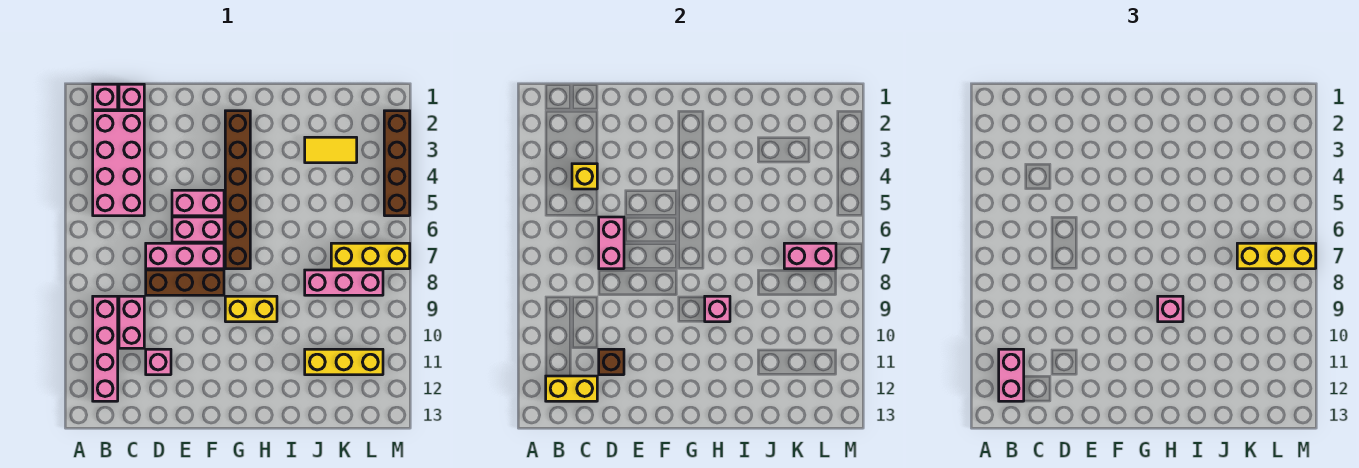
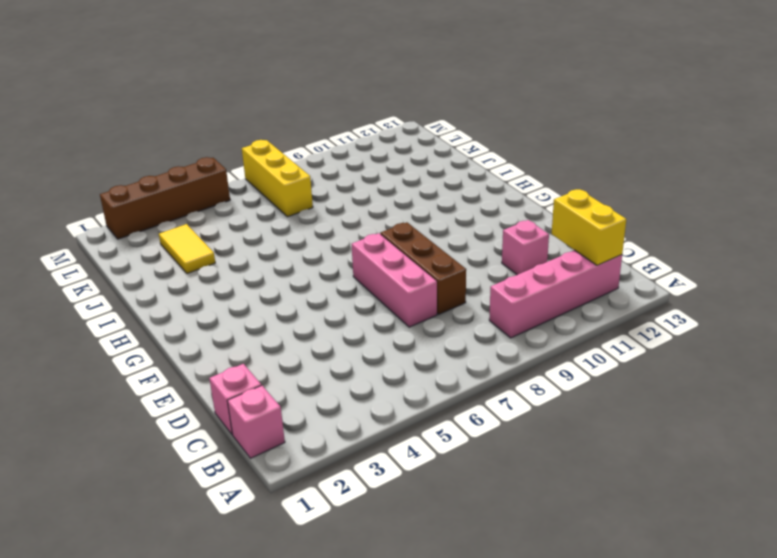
none -> pink 2x4 brick [93,111,144,216]
none -> pink 1x2 brick [119,296,144,348]
none -> pink 1x2 brick [172,190,224,216]

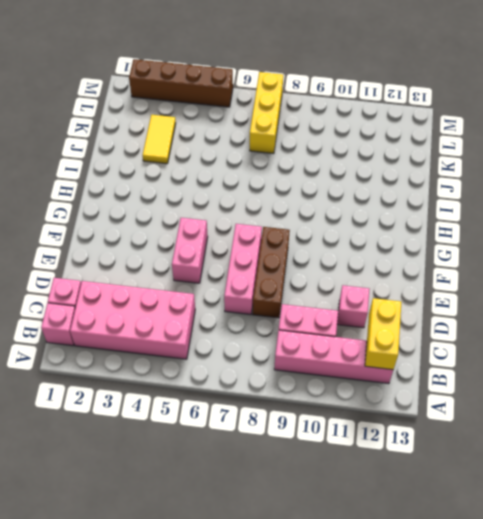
none -> pink 1x2 brick [172,217,224,242]
none -> brown 1x6 brick [225,111,250,269]
none -> yellow 1x2 brick [225,296,277,322]

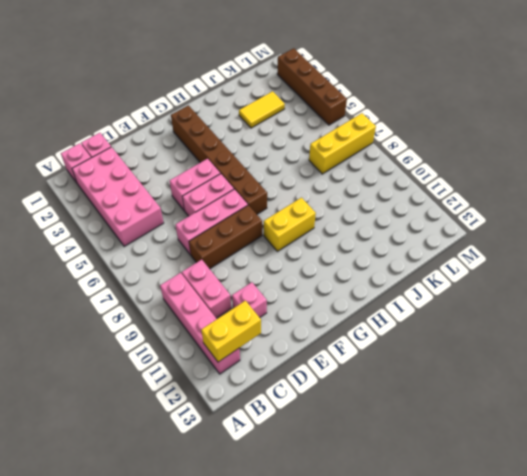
none -> pink 1x3 brick [305,270,383,295]
none -> yellow 1x3 brick [305,349,383,375]
none -> yellow 1x1 brick [572,164,597,189]

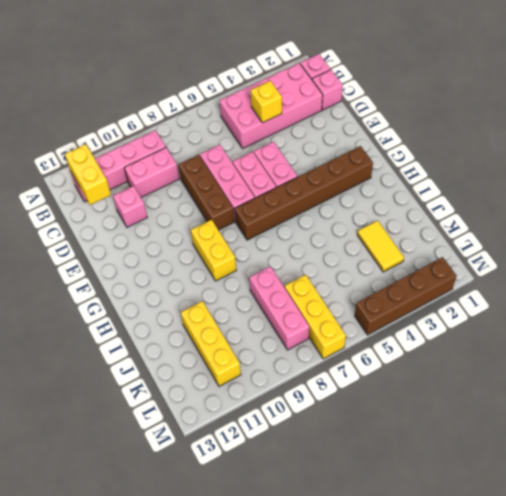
none -> pink 1x2 brick [599,217,624,269]
none -> brown 1x1 brick [599,349,624,375]
none -> pink 1x1 brick [705,296,730,322]

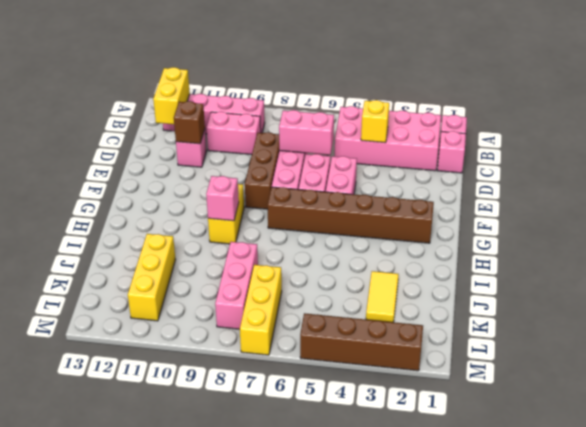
none -> pink 1x2 brick [784,243,836,269]
none -> pink 1x2 brick [999,349,1024,401]
none -> pink 1x1 brick [1158,296,1183,322]

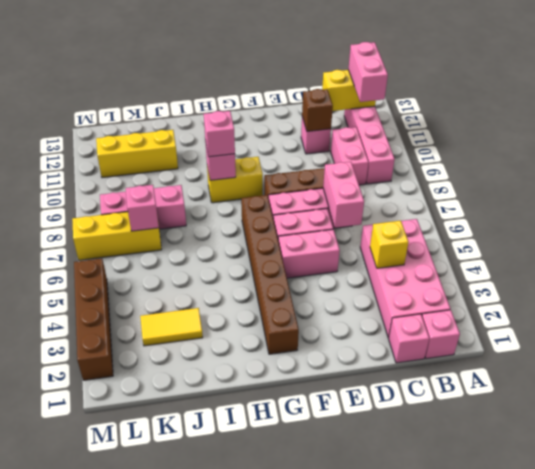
pink 1x1 brick [126,185,159,231] -> pink 1x2 brick [784,243,836,269]
none -> yellow 1x3 brick [1237,243,1316,269]

